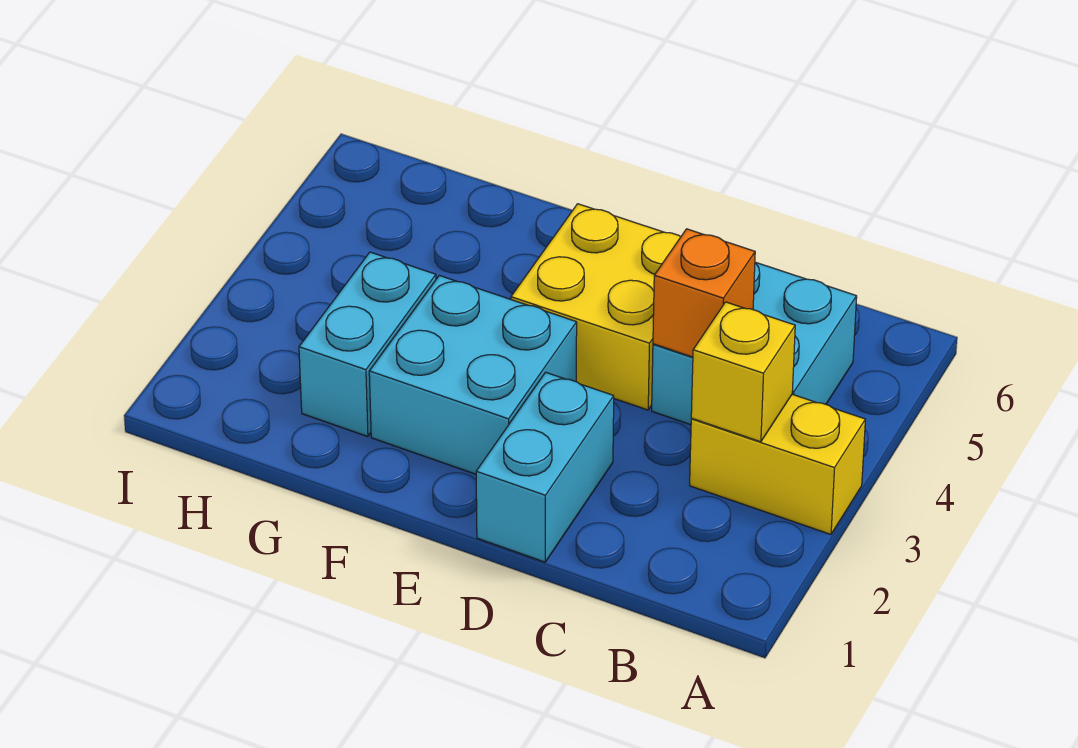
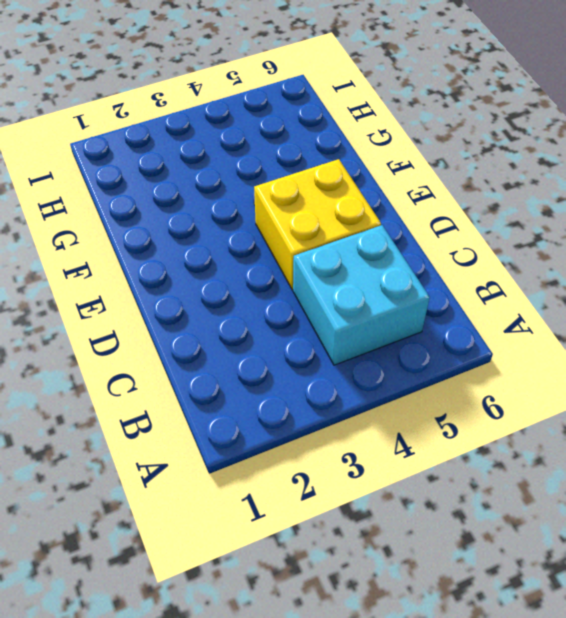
none -> yellow 1x2 brick [690,394,865,534]
none -> cyan 1x2 brick [476,372,614,562]

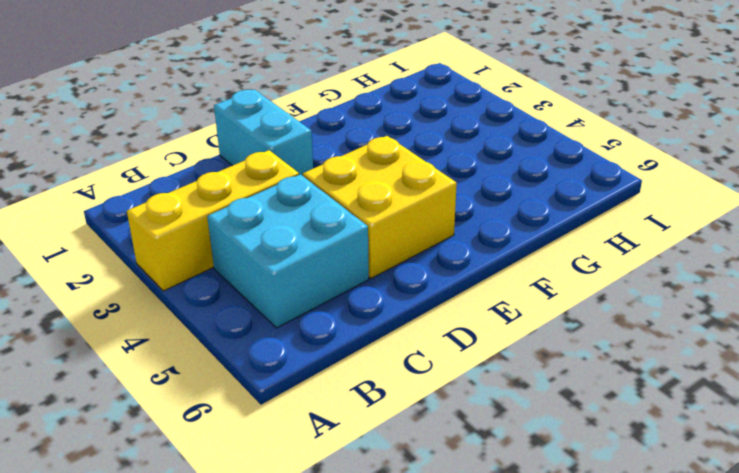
yellow 1x3 brick [127,150,299,291] -> yellow 1x2 brick [690,394,865,534]
none -> cyan 2x2 brick [369,275,577,474]
none -> cyan 1x2 brick [299,252,436,437]

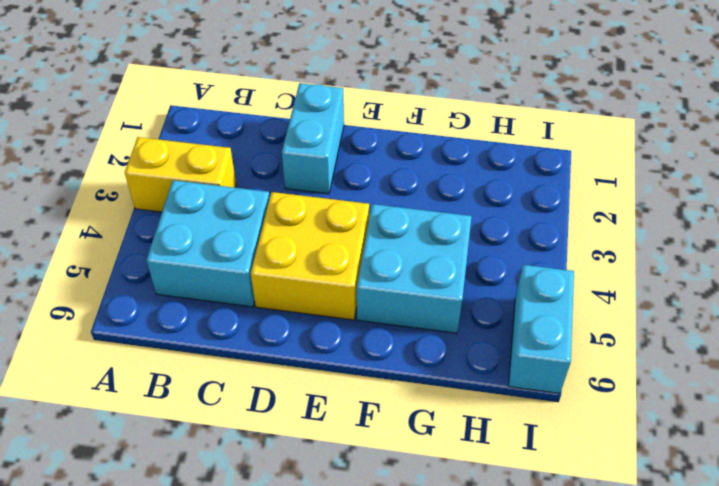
cyan 2x2 brick [357,204,472,333] -> cyan 2x2 brick moved to [369,275,577,474]
cyan 1x2 brick [509,265,574,393] -> cyan 1x2 brick moved to [299,252,436,437]
none -> yellow 1x1 brick [691,302,795,442]
none -> orange 1x1 brick [653,229,755,357]

